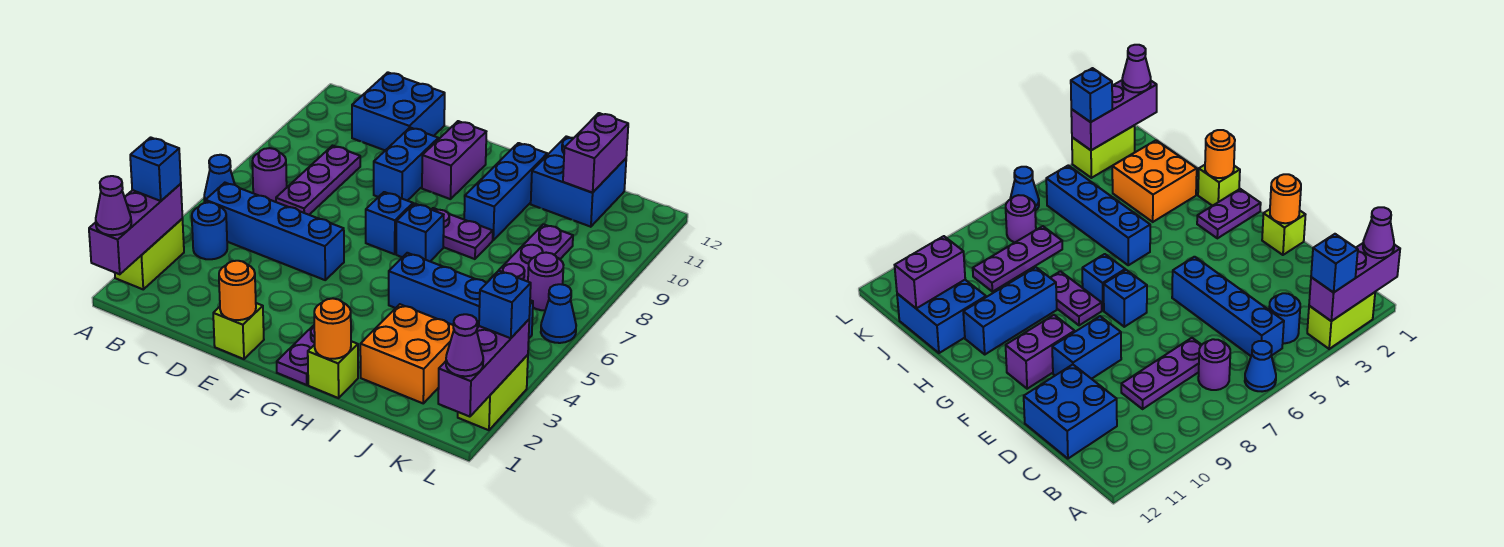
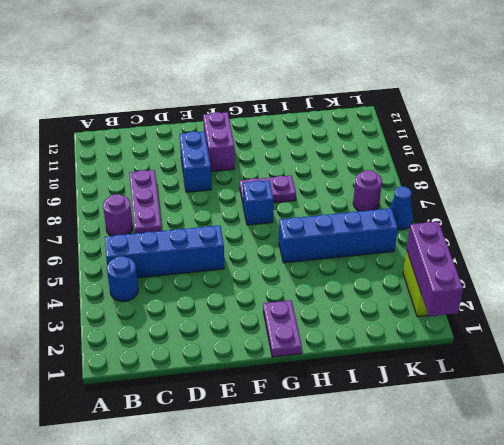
none -> lime 1x2 brick [115,219,184,289]
none -> blue 1x1 cone [204,155,235,203]
none -> blue 2x2 brick [352,72,445,150]
none -> lime 1x1 brick [213,303,264,359]

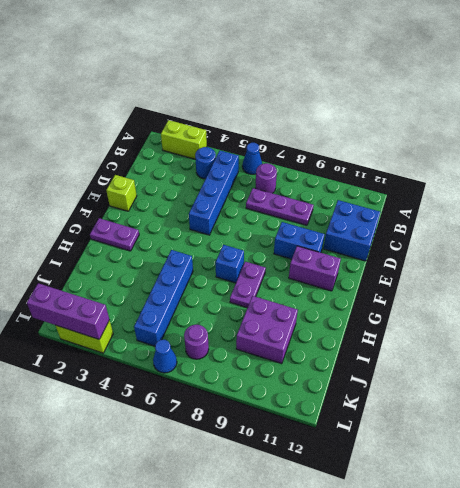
purple 2x2 brick [236,296,298,364] -> purple 1x3 plate [499,224,573,282]
none -> blue 1x1 brick [366,192,413,254]
none -> lime 1x1 brick [308,341,358,398]
none -> blue 1x3 brick [464,143,547,240]
none -> orange 2x2 brick [360,304,454,403]

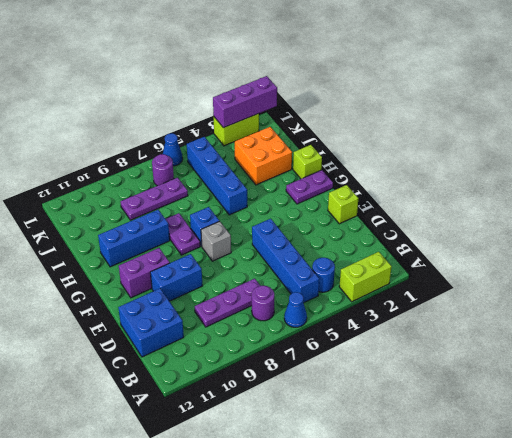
grey 1x1 brick [201,221,231,261] -> blue 1x1 brick [366,192,413,254]
none -> blue 2x2 brick [531,136,626,227]
none -> purple 1x3 brick [89,184,182,274]
none -> orange 1x1 round brick [219,261,256,320]
none -> orange 1x1 round brick [314,299,351,359]

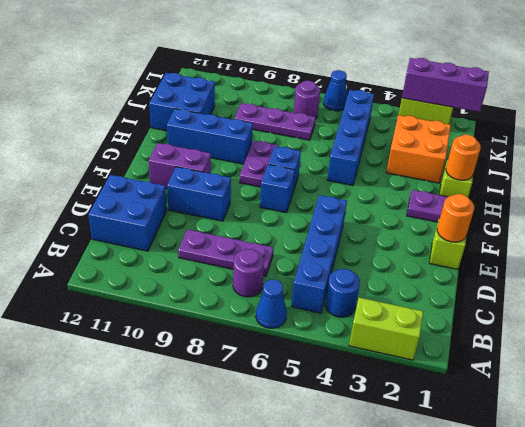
none -> purple 1x3 brick [89,184,182,274]
none -> purple 1x2 brick [563,113,628,193]
none -> purple 1x1 cone [96,176,131,235]
none -> blue 1x1 brick [130,137,181,201]

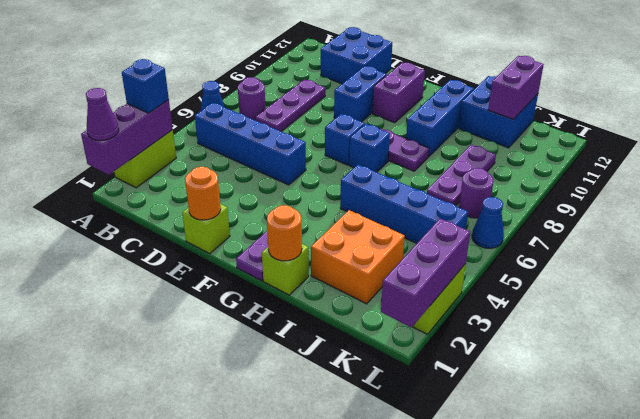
none -> blue 1x1 round brick [192,202,227,259]
none -> purple 1x1 cone [446,314,483,376]
none -> blue 1x1 brick [479,271,531,338]

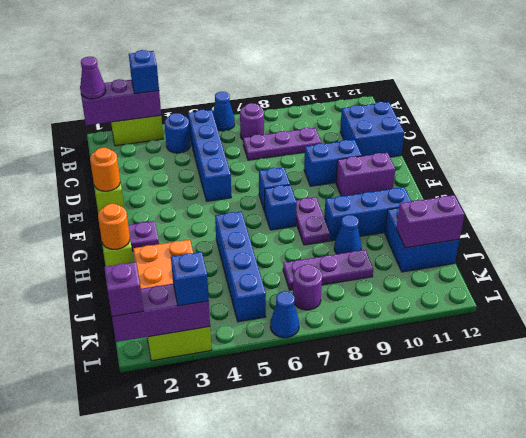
blue 1x1 cone [334,215,361,254] -> none
purple 1x1 brick [104,262,143,317] -> purple 1x1 cone [446,314,483,376]

